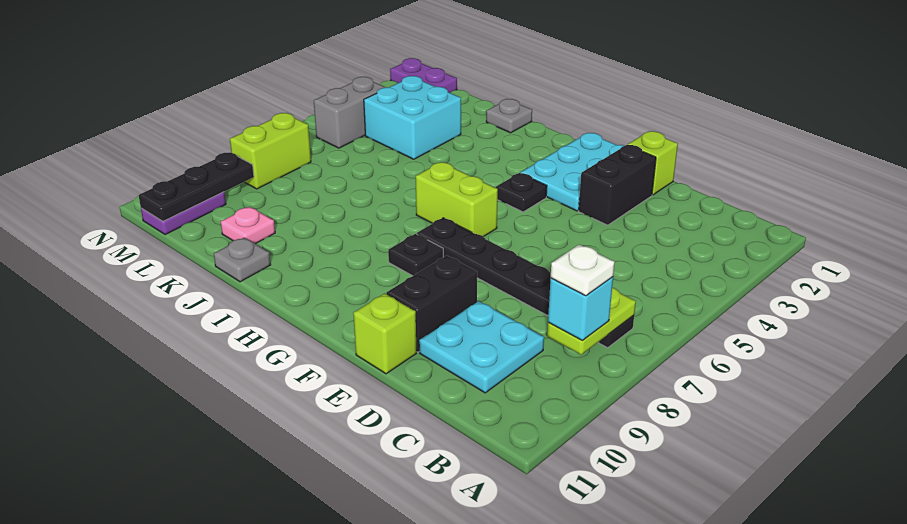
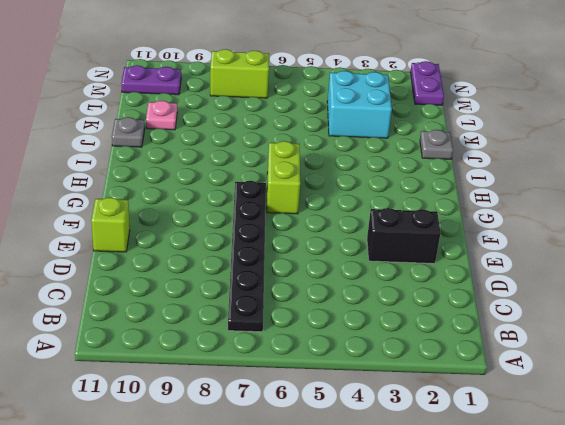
none -> cyan 2x2 plate [419,301,544,393]
none -> lime 1x1 brick [628,131,678,195]
none -> black 1x2 brick [386,255,477,352]

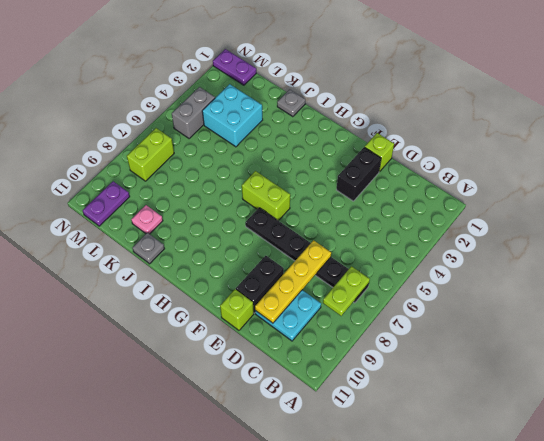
yellow 1x4 plate [255,240,331,323] -> none
none -> cyan 2x3 plate [521,133,624,211]
none -> black 1x1 plate [496,173,547,212]
none -> black 1x1 plate [388,234,443,276]

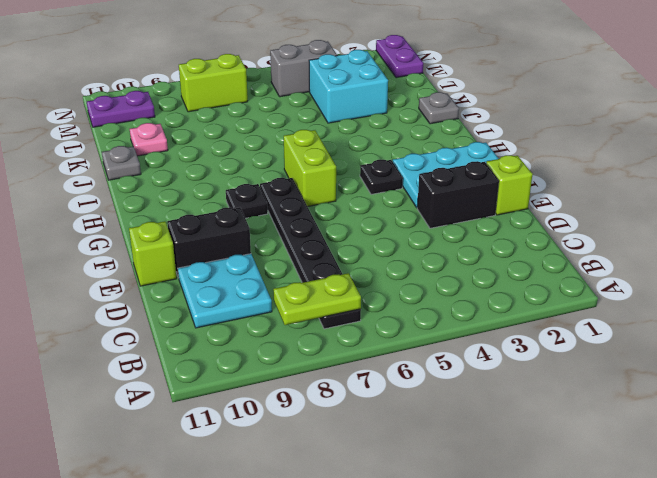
none -> black 1x3 plate [139,153,254,221]
none -> cyan 1x1 brick [548,277,613,341]
none -> white 1x1 plate [551,245,615,296]

